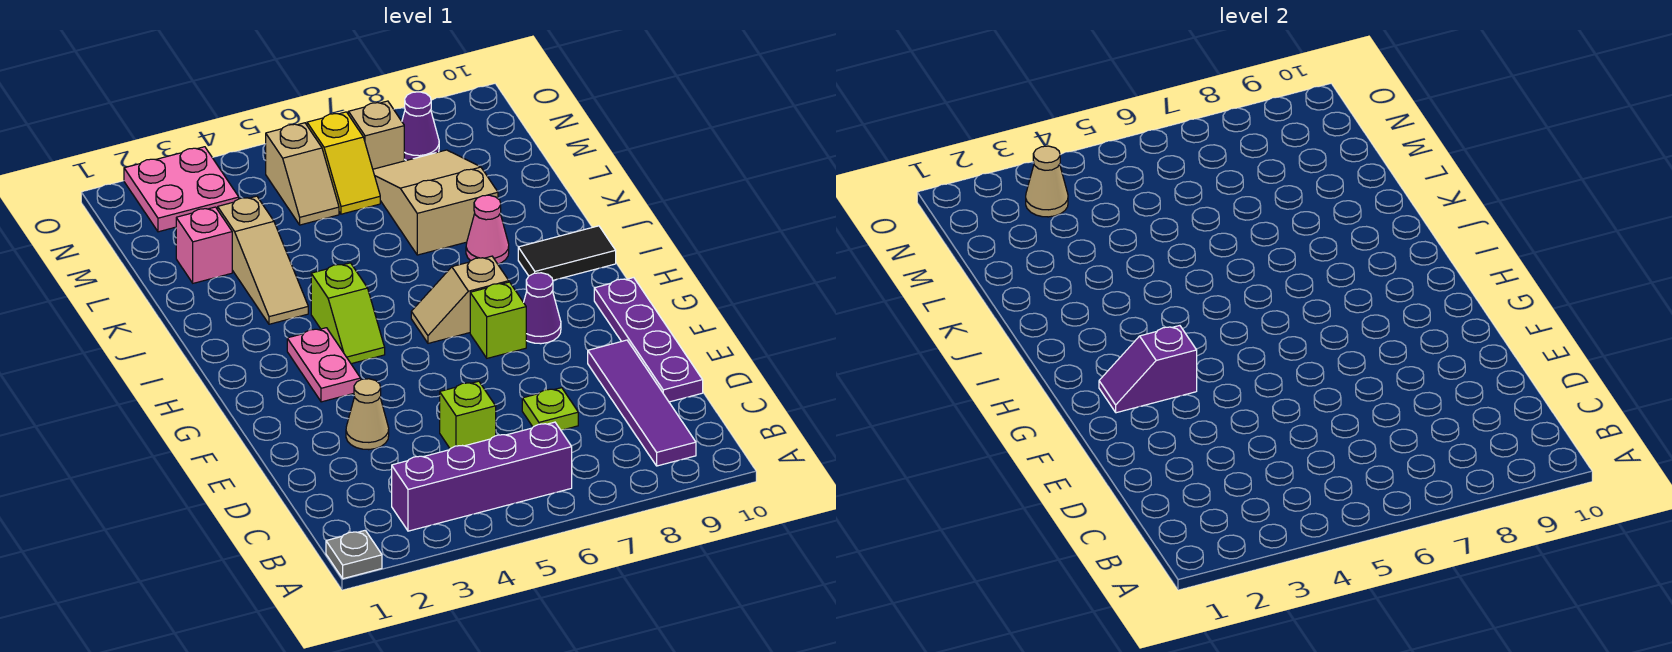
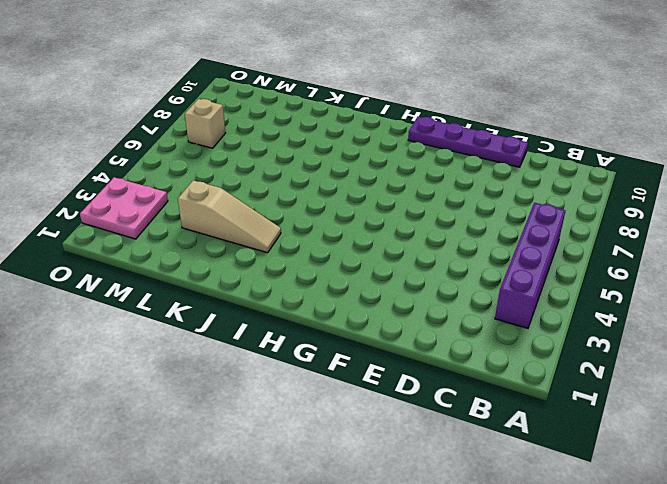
none -> grey 1x1 plate [326,530,382,579]
none -> purple 1x4 tile [588,340,696,466]
none -> lime 1x1 brick [440,381,496,449]

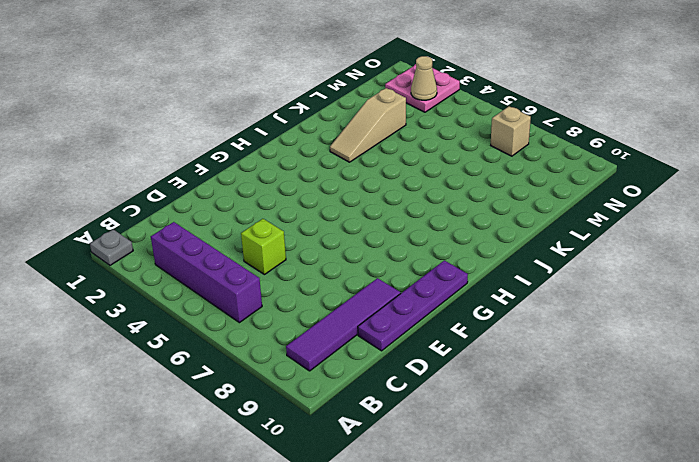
none -> lime 1x1 plate [522,388,578,430]
none -> tan 1x1 cone [346,379,389,450]
none -> pink 1x2 plate [287,328,361,402]

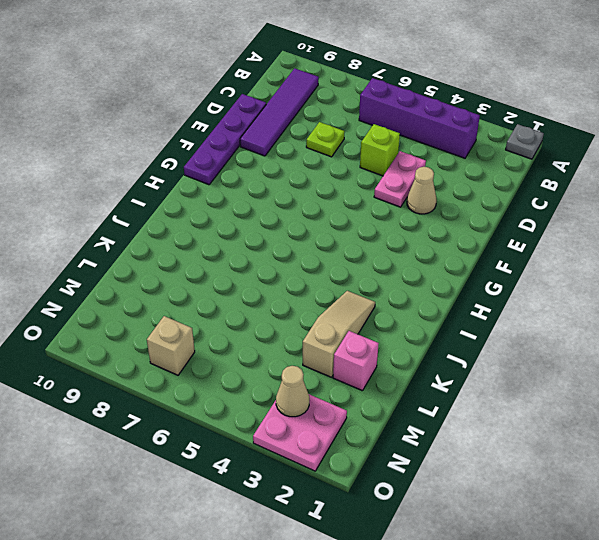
pink 1x2 plate [374,151,426,207] -> pink 1x2 plate moved to [287,328,361,402]
none -> lime 1x1 brick [470,282,526,358]
none -> purple 1x1 cone [524,273,561,344]
none -> lime 1x2 slope [311,263,385,364]

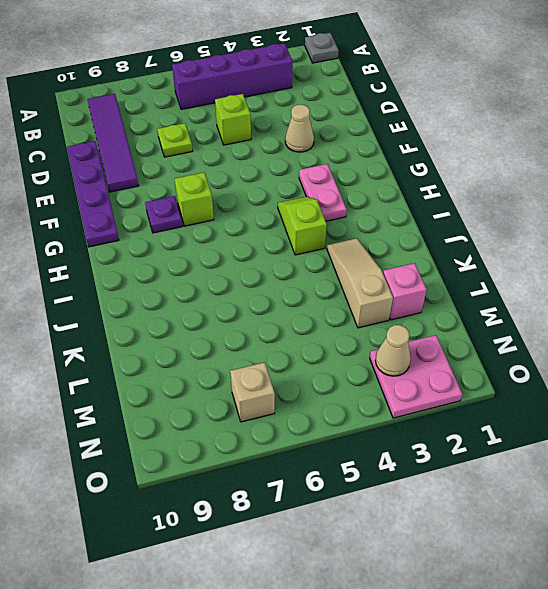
purple 1x1 plate [145,196,183,233] -> purple 1x1 cone [524,273,561,344]
none -> tan 1x2 slope [411,256,509,343]
none -> black 1x2 tile [518,226,616,280]
none -> pink 1x1 cone [466,195,509,264]

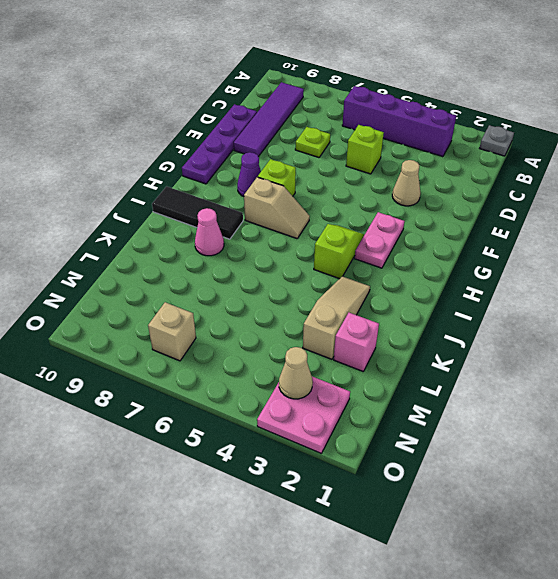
black 1x3 tile [152,186,243,239] -> black 1x2 tile [518,226,616,280]
none -> tan 2x3 slope [373,150,498,255]
none -> tan 1x2 slope [266,123,339,225]
none -> yellow 1x2 slope [307,112,380,214]

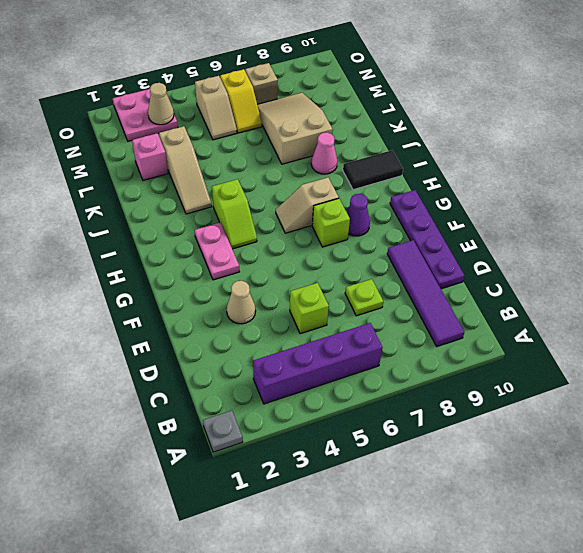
none -> purple 1x1 cone [402,92,439,160]
none -> purple 1x2 slope [1099,326,1197,413]

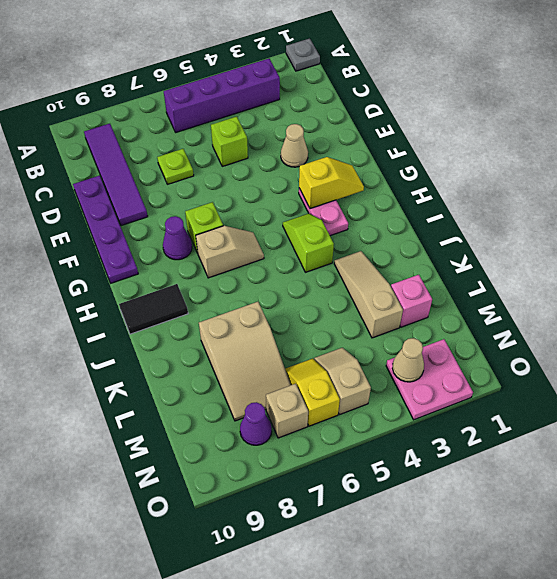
yellow 1x2 slope [299,157,364,209] -> purple 1x2 slope [1099,326,1197,413]
none -> pink 1x1 cone [466,195,509,264]

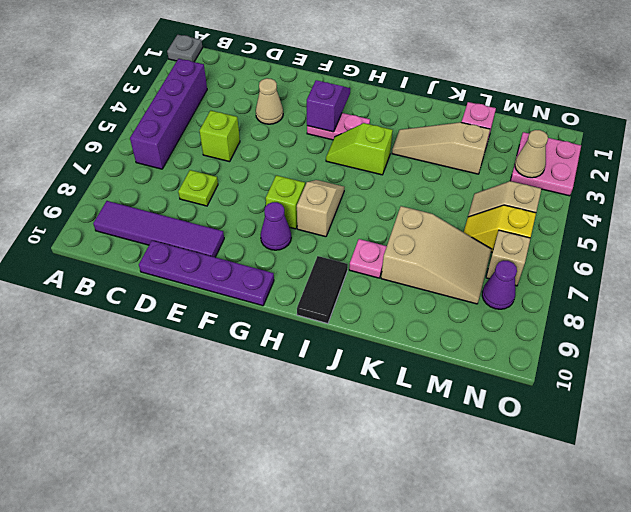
pink 1x1 plate [349,239,387,278] -> pink 1x1 cone [466,195,509,264]

